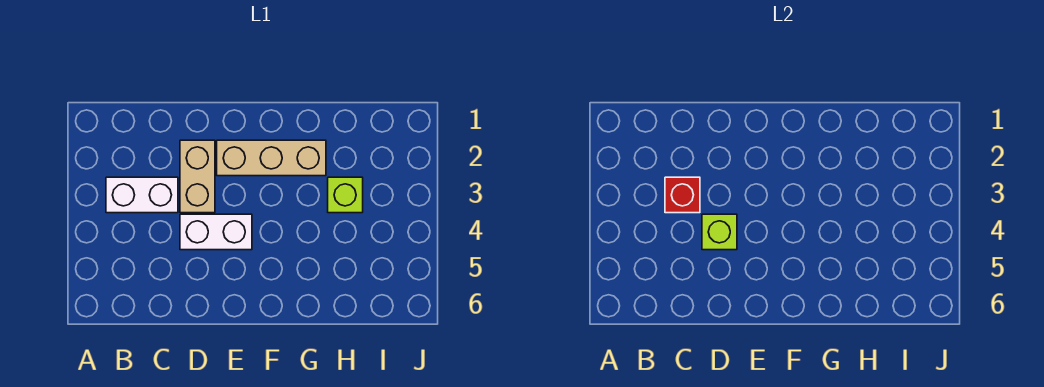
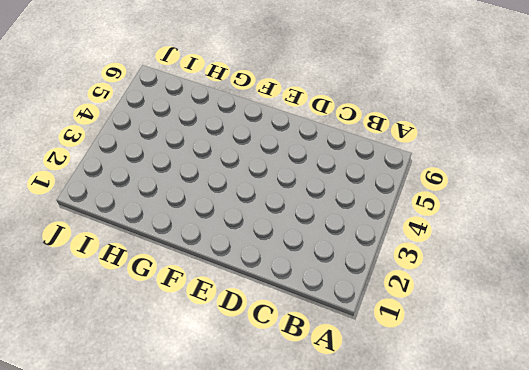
none -> white 1x2 brick [106,177,178,213]
none -> tan 1x2 brick [180,140,215,213]

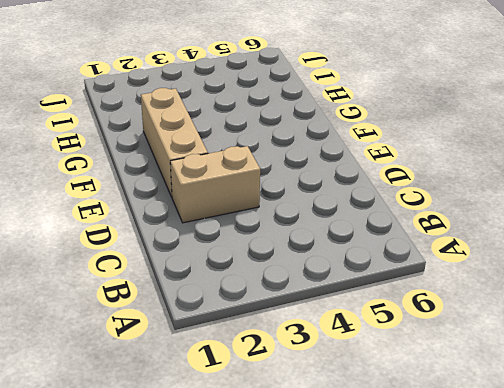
none -> white 1x2 brick [106,177,178,213]
none -> white 1x2 brick [180,214,252,250]

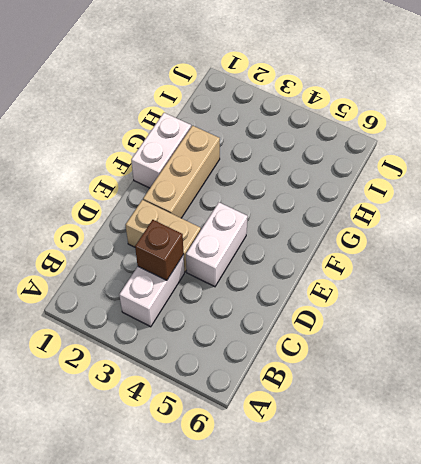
brown 1x1 brick [135,220,184,280] -> red 1x1 brick [665,177,700,213]
white 1x2 brick [131,113,191,188] -> none
none -> lime 1x1 brick [328,177,363,213]
none -> lime 1x1 brick [702,214,737,250]

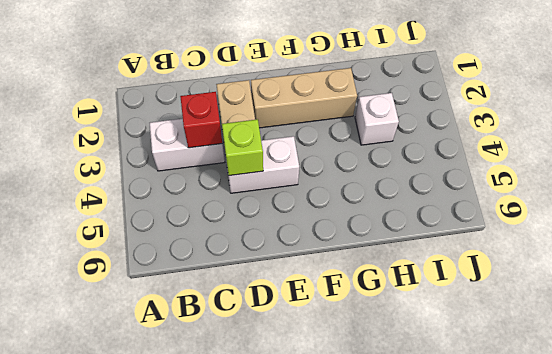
white 1x1 brick [355,93,399,145] -> lime 1x1 brick [328,177,363,213]

